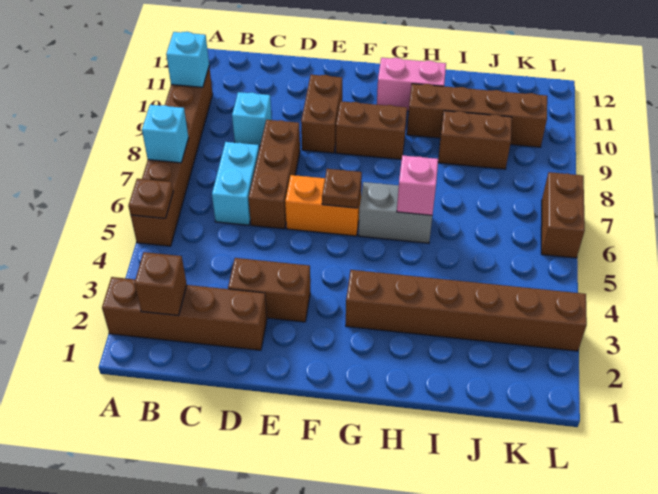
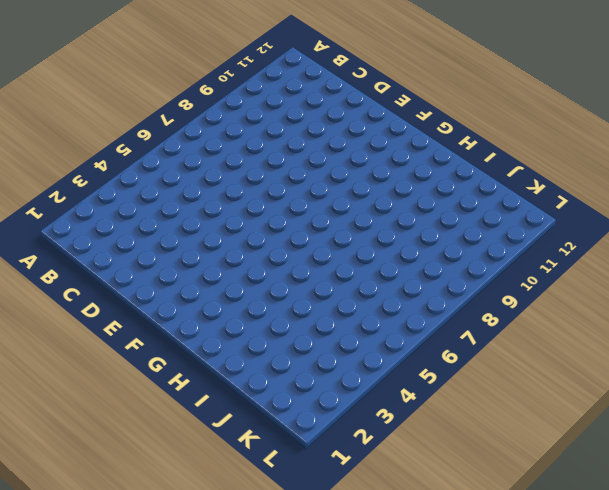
none -> brown 1x4 brick [102,277,267,350]
none -> brown 1x6 brick [131,68,213,246]
none -> cyan 1x2 brick [212,142,259,225]

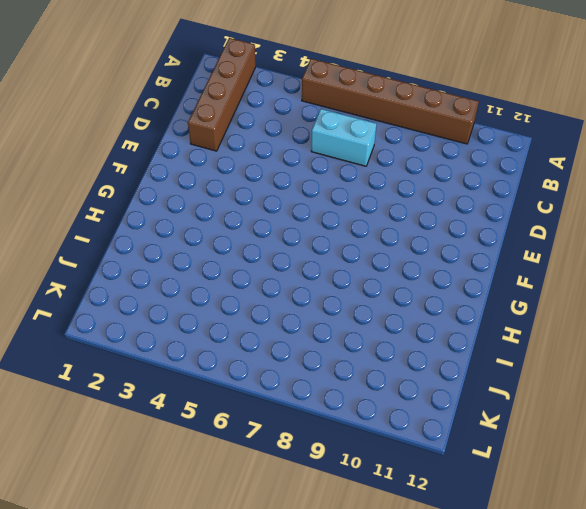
none -> cyan 1x1 brick [232,92,272,146]
none -> brown 1x2 brick [228,258,310,322]
none -> brown 1x3 brick [249,120,300,229]

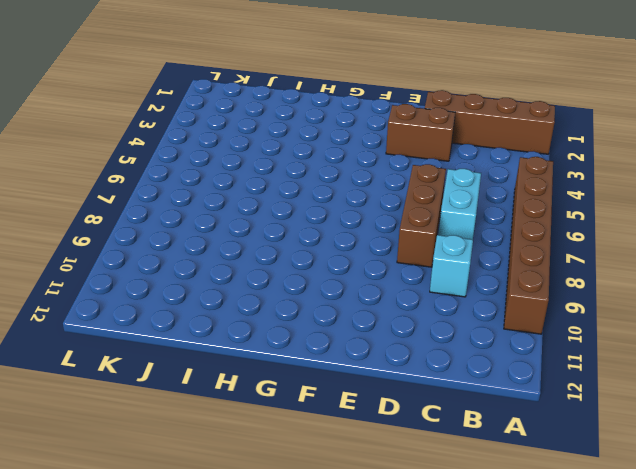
none -> orange 1x2 brick [285,175,361,236]
none -> brown 1x2 brick [301,75,342,153]
none -> brown 1x2 brick [336,101,407,159]

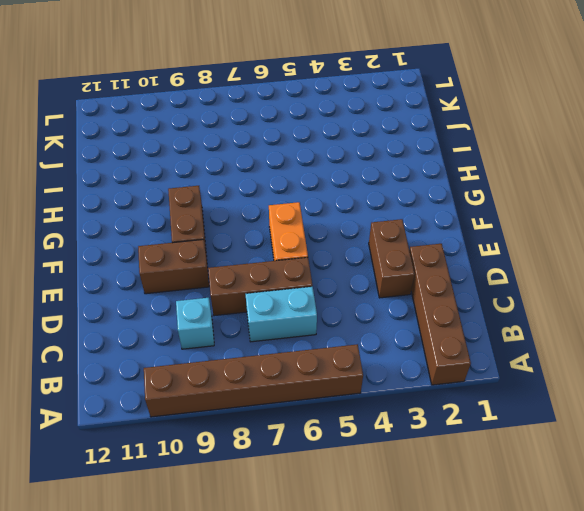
none -> brown 1x6 brick [346,270,587,351]
none -> grey 1x2 brick [358,182,432,243]
none -> pink 1x2 brick [377,58,446,111]

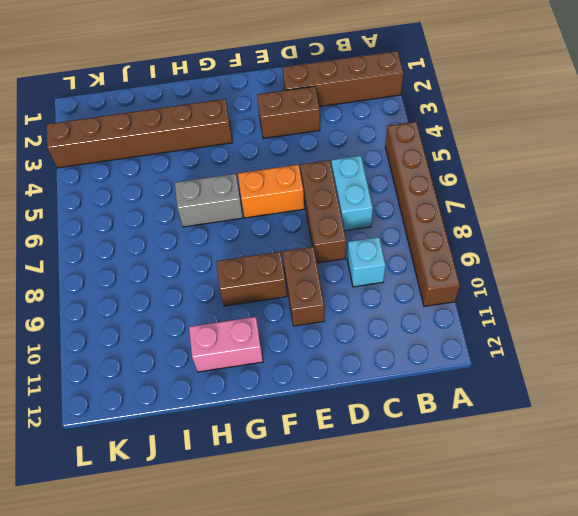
none -> brown 1x4 brick [407,84,547,147]
none -> brown 1x2 brick [438,111,512,169]
none -> brown 1x2 brick [541,172,585,258]

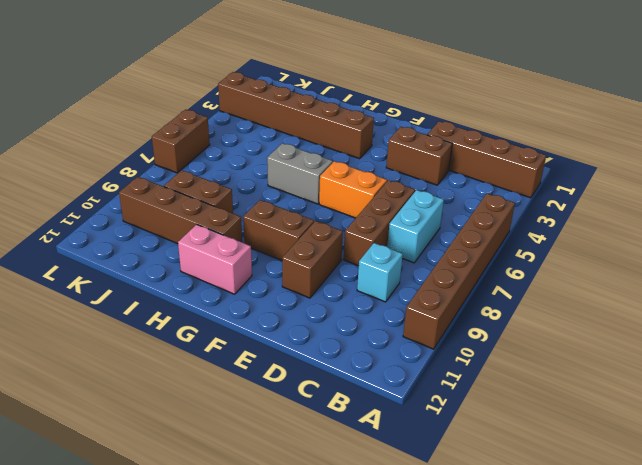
none -> brown 1x1 plate [128,179,173,218]
none -> cyan 1x1 brick [142,105,189,163]
none -> cyan 1x1 brick [166,32,209,87]

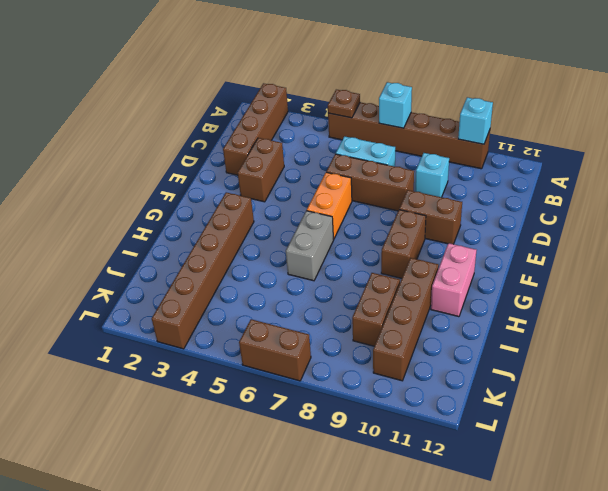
none -> brown 1x1 brick [134,252,187,316]
none -> brown 1x1 plate [322,169,362,208]
none -> pink 1x1 brick [397,155,438,215]

